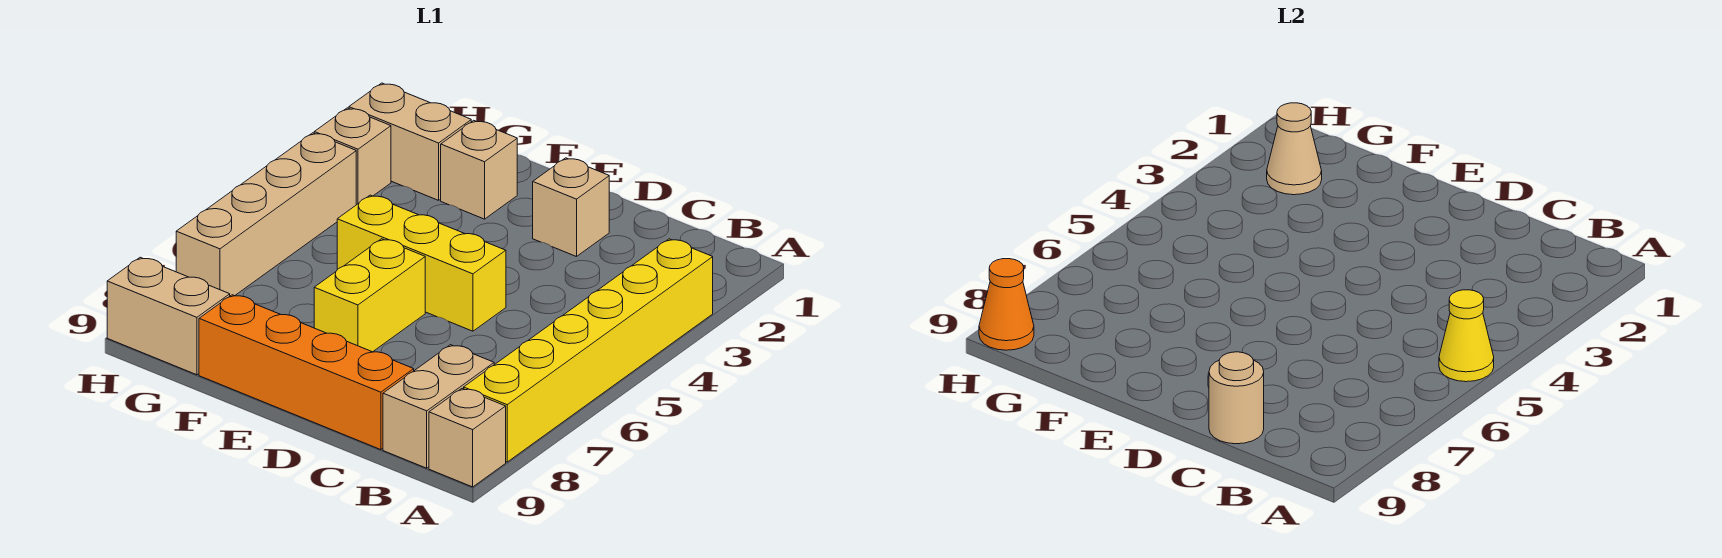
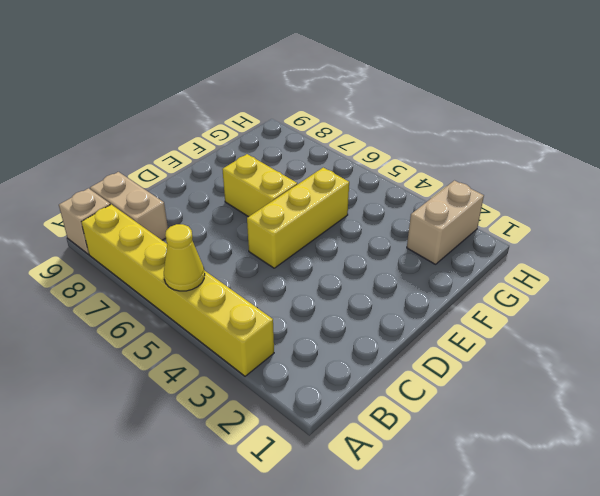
none -> orange 1x4 brick [199,295,414,450]
none -> tan 1x1 brick [533,158,609,257]
none -> tan 1x1 brick [441,120,517,219]

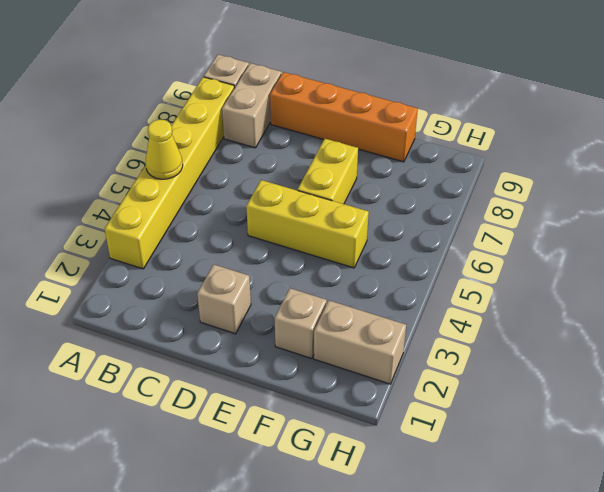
none -> tan 1x2 brick [107,257,230,375]
none -> tan 1x1 brick [314,108,391,205]
none -> tan 1x4 brick [176,133,356,296]

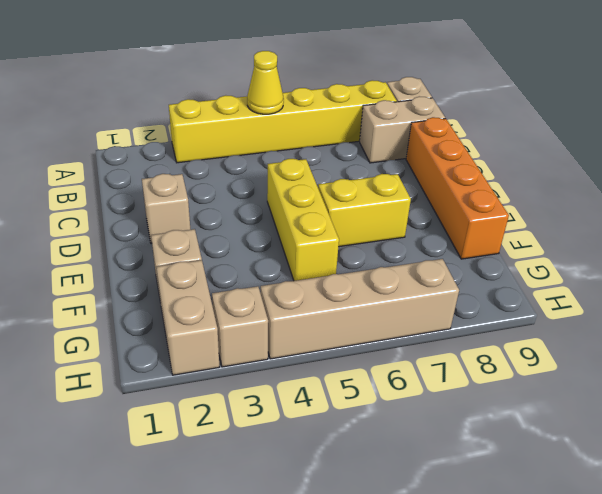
none -> tan 1x2 brick [107,257,230,375]
none -> tan 1x1 round brick [1209,352,1264,444]
none -> tan 1x1 cone [1267,103,1322,195]

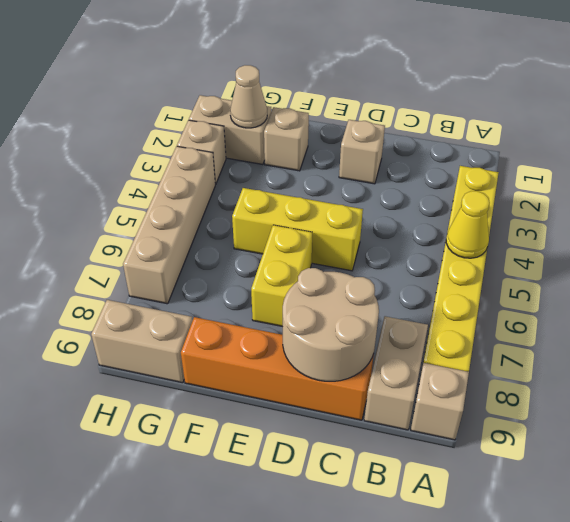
tan 2x2 round brick [283,268,379,381] -> tan 1x1 round brick [1209,352,1264,444]
none -> orange 1x1 cone [979,259,1034,350]

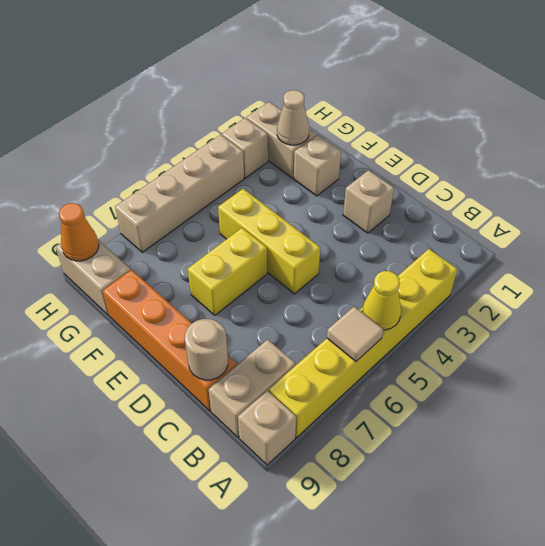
tan 1x1 tile [327,307,383,361] -> none

